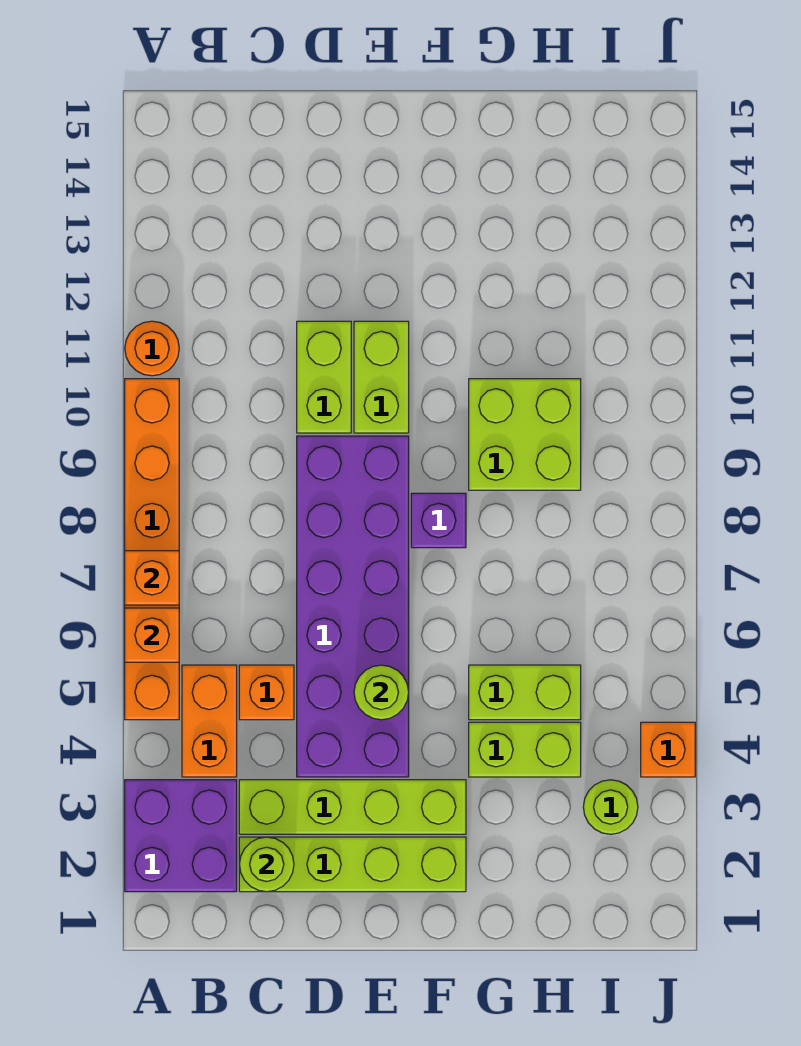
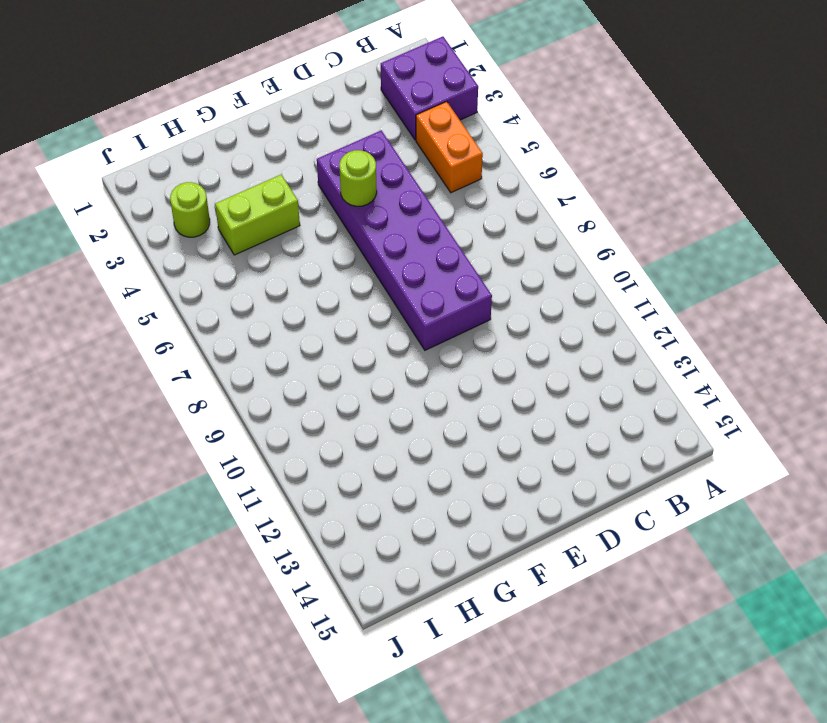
none -> orange 1x6 brick [125,379,179,720]
none -> orange 1x1 round brick [125,321,179,376]
none -> lime 1x4 brick [239,837,466,892]

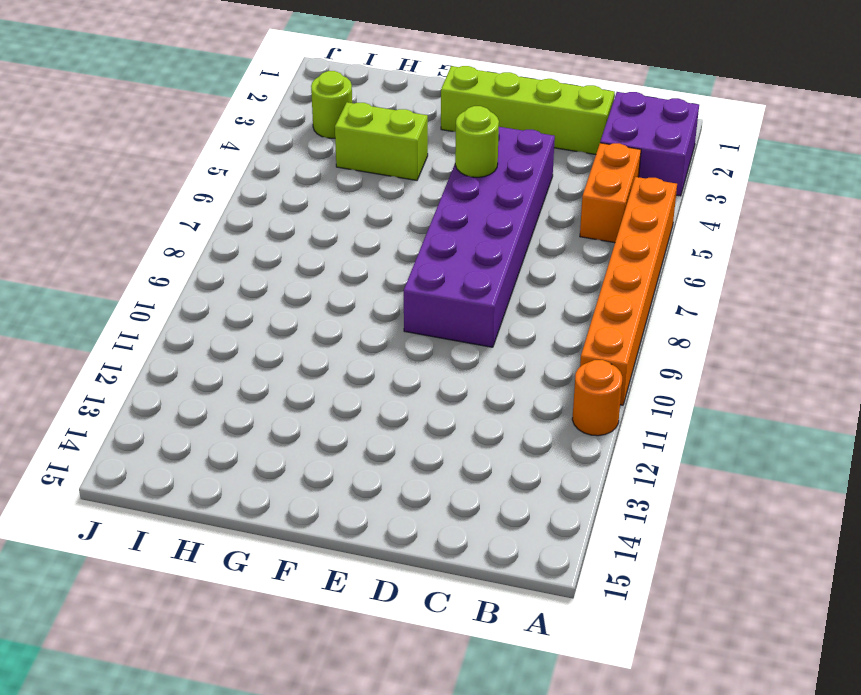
none -> lime 1x4 brick [239,780,466,834]
none -> orange 1x1 brick [239,665,294,720]
none -> lime 1x2 brick [297,321,351,433]

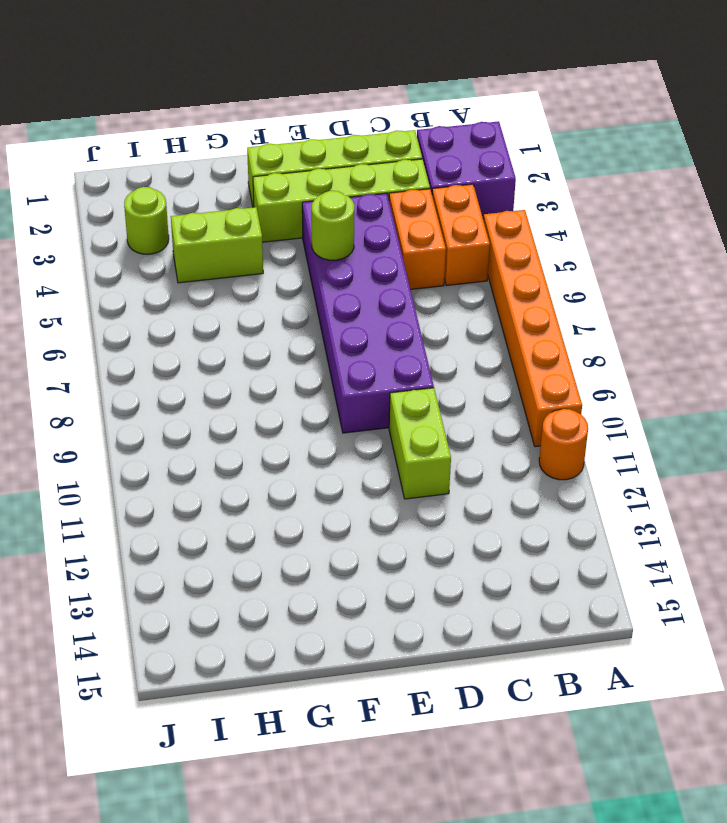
orange 1x2 brick [389,189,446,289] -> orange 1x1 brick [239,665,294,720]
none -> lime 1x2 brick [354,321,409,433]
none -> purple 1x1 brick [411,493,466,548]
none -> lime 1x2 brick [469,665,581,720]

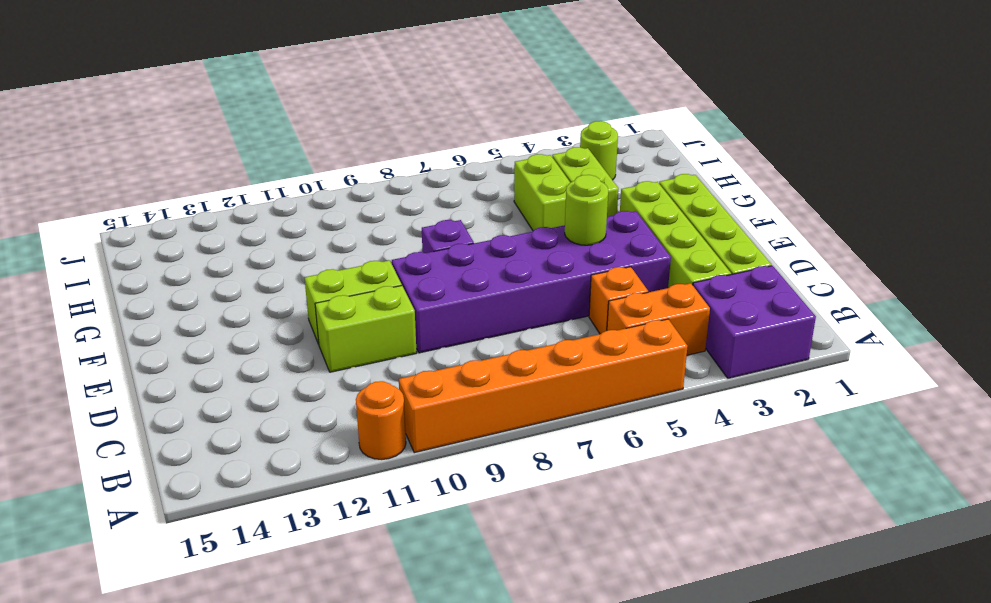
none -> lime 2x2 brick [469,379,581,490]
none -> orange 1x1 brick [641,722,695,777]
none -> orange 1x1 brick [125,608,179,662]

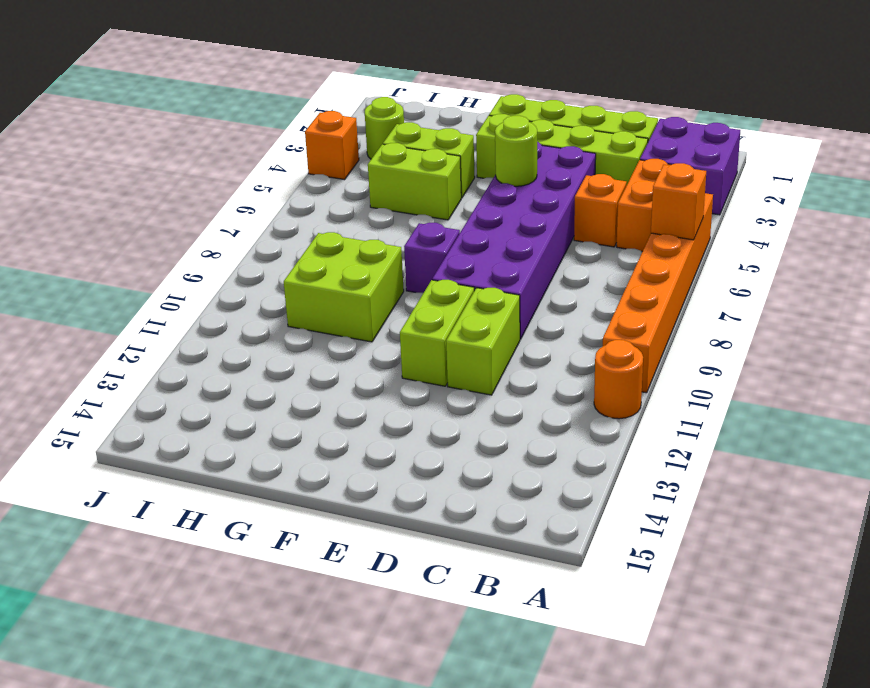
none -> orange 1x1 brick [125,551,179,605]
none -> lime 1x1 round brick [239,837,294,892]

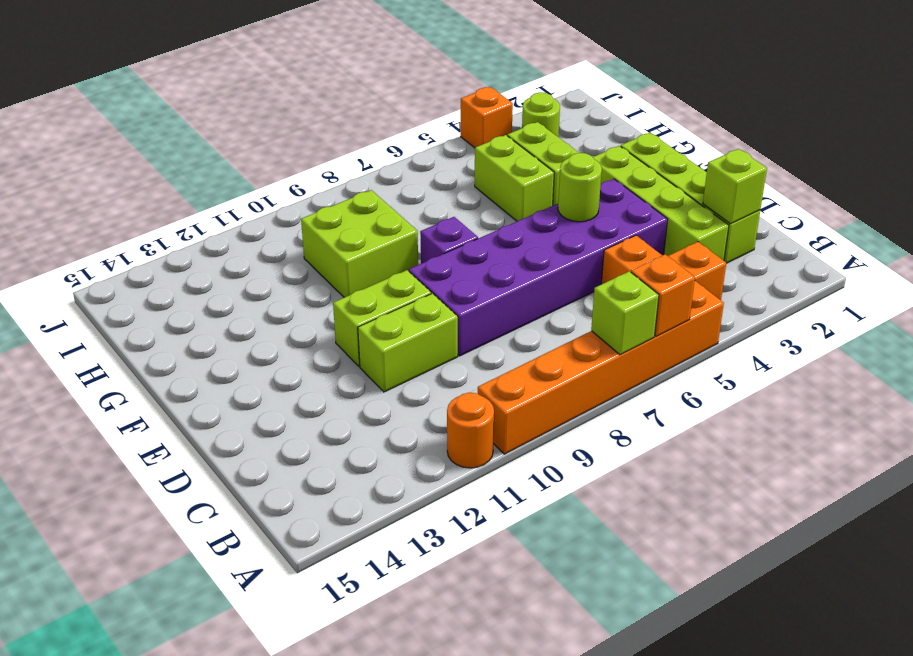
lime 1x1 brick [591,271,659,355] -> orange 1x1 brick [125,551,179,605]
lime 1x1 brick [703,149,767,224] -> lime 1x1 round brick [239,837,294,892]
none -> purple 2x2 brick [125,780,237,892]

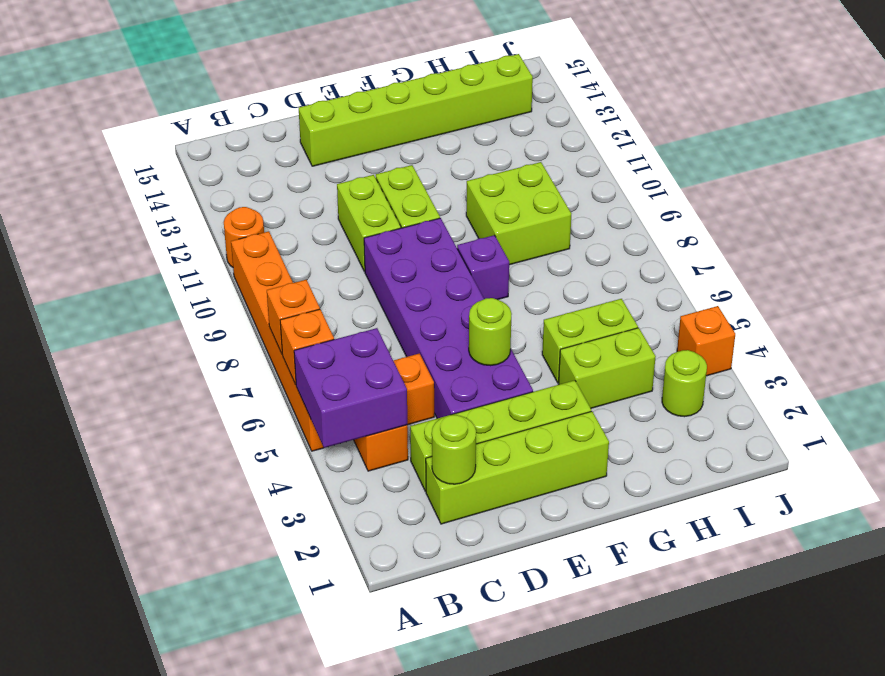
purple 2x2 brick [294,328,407,448] -> purple 2x2 brick moved to [125,780,237,892]
lime 1x6 brick [299,54,533,166] -> none

